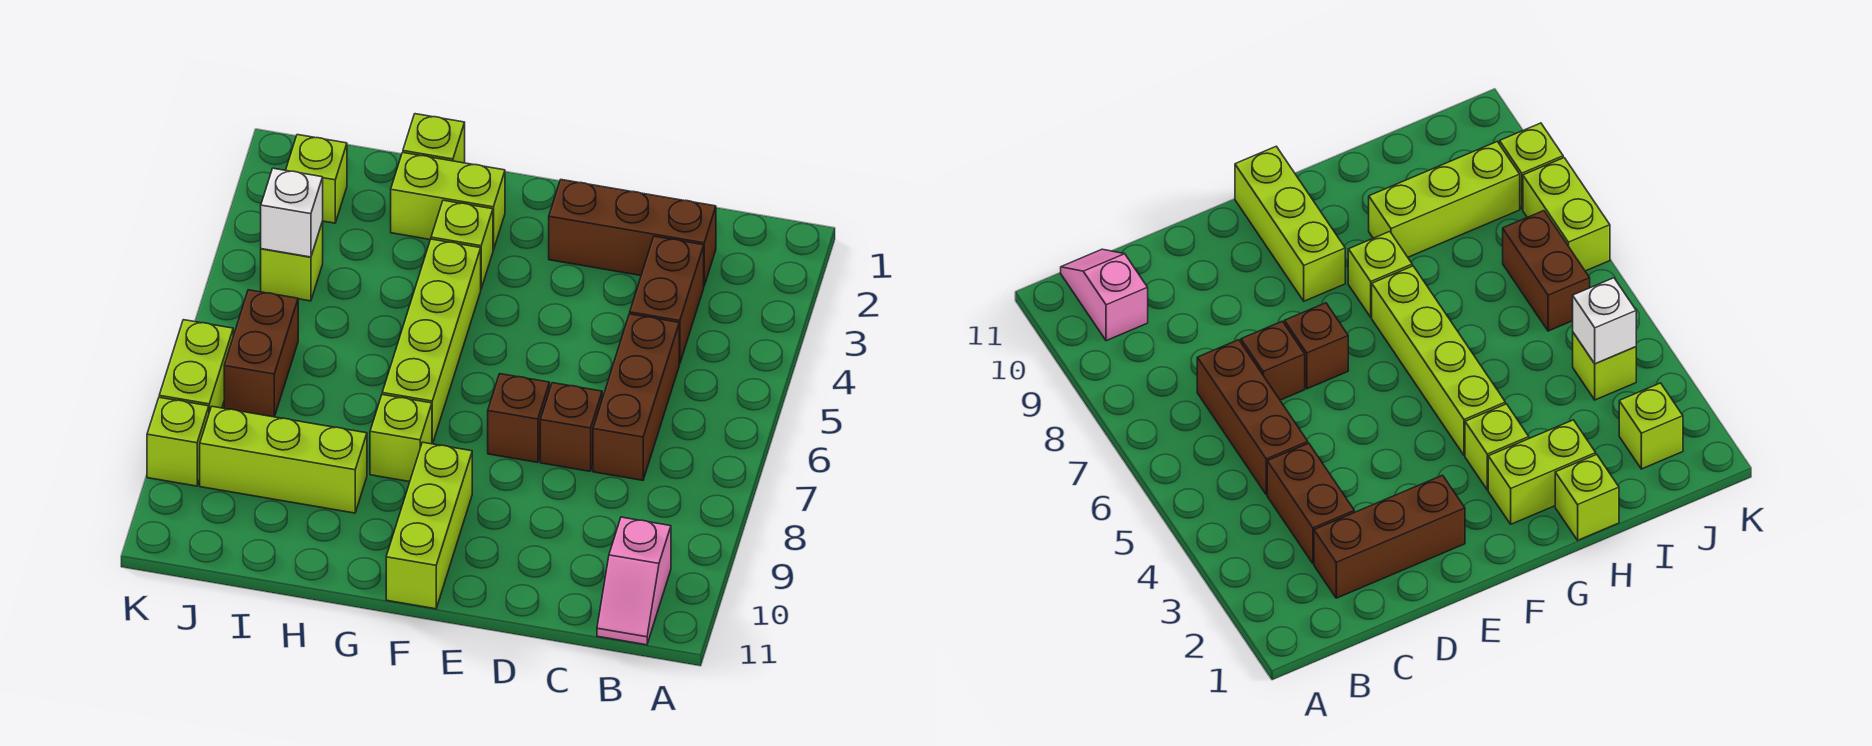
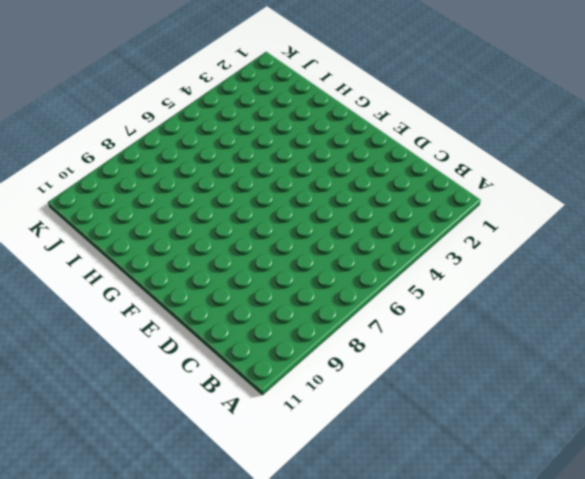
none -> pink 1x2 slope [597,517,671,645]
none -> brown 1x3 brick [549,180,716,286]
none -> brown 1x2 brick [630,236,704,364]

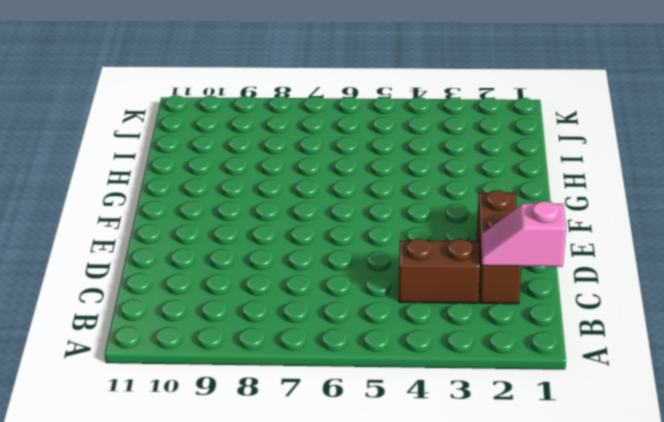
pink 1x2 slope [481,201,566,267] -> pink 1x2 slope moved to [597,517,671,645]
none -> brown 1x3 brick [593,314,679,480]
none -> brown 1x1 brick [540,383,602,471]
none -> brown 1x1 brick [488,374,550,463]

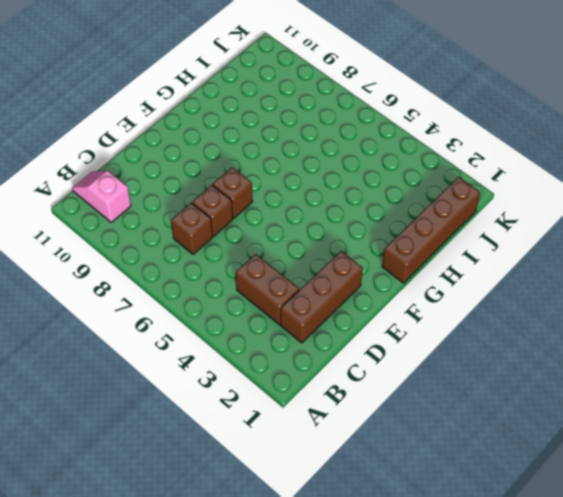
brown 1x1 brick [171,203,213,255] -> brown 1x3 brick [593,314,679,480]
brown 1x4 brick [382,177,481,283] -> lime 1x1 brick [403,114,465,163]
none -> lime 1x3 brick [386,442,472,609]
none -> lime 1x2 brick [391,152,505,250]
none -> lime 1x1 brick [431,200,493,288]

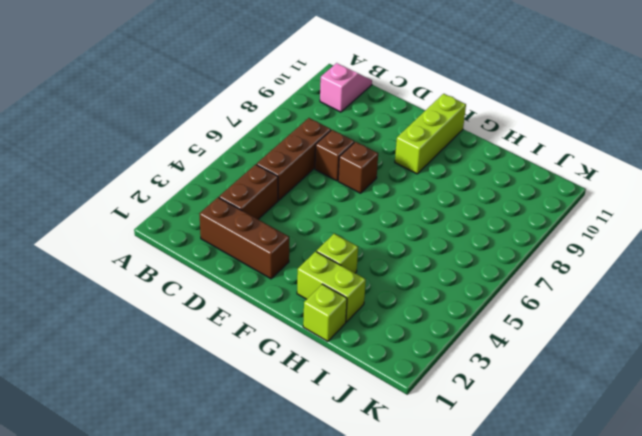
none -> lime 1x4 brick [382,239,481,444]
none -> lime 1x1 brick [370,395,432,482]
none -> lime 1x3 brick [200,406,367,513]

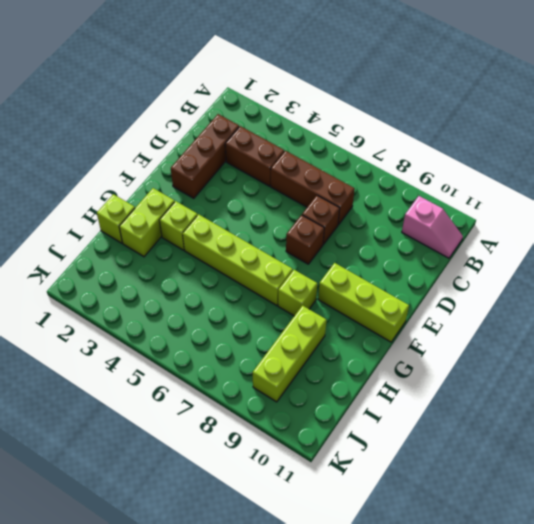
none -> lime 1x1 brick [286,135,347,223]
none -> lime 1x1 brick [261,221,323,301]
none -> brown 1x2 brick [224,290,298,417]

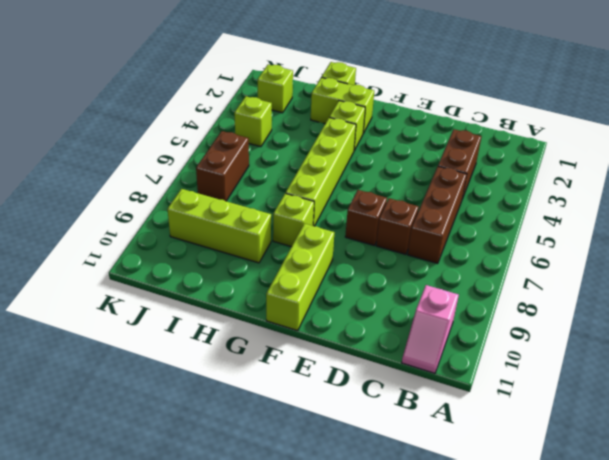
none -> brown 1x3 brick [549,180,716,286]
none -> lime 1x2 brick [159,320,233,412]
none -> lime 1x1 brick [147,397,209,486]

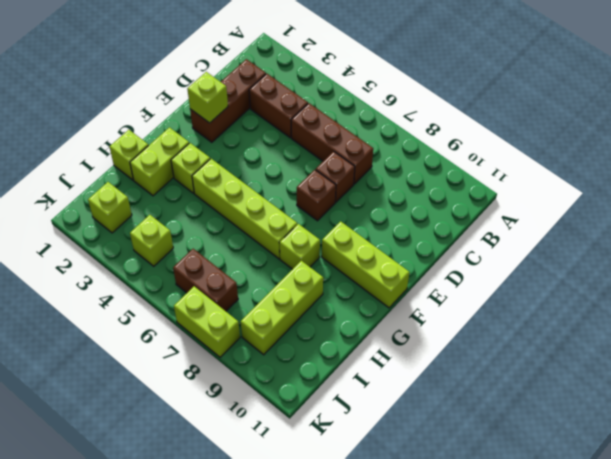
lime 1x1 brick [187,72,228,123] -> lime 1x1 brick moved to [147,397,209,486]
none -> pink 1x2 slope [597,517,671,645]
none -> white 1x1 brick [261,168,323,257]

